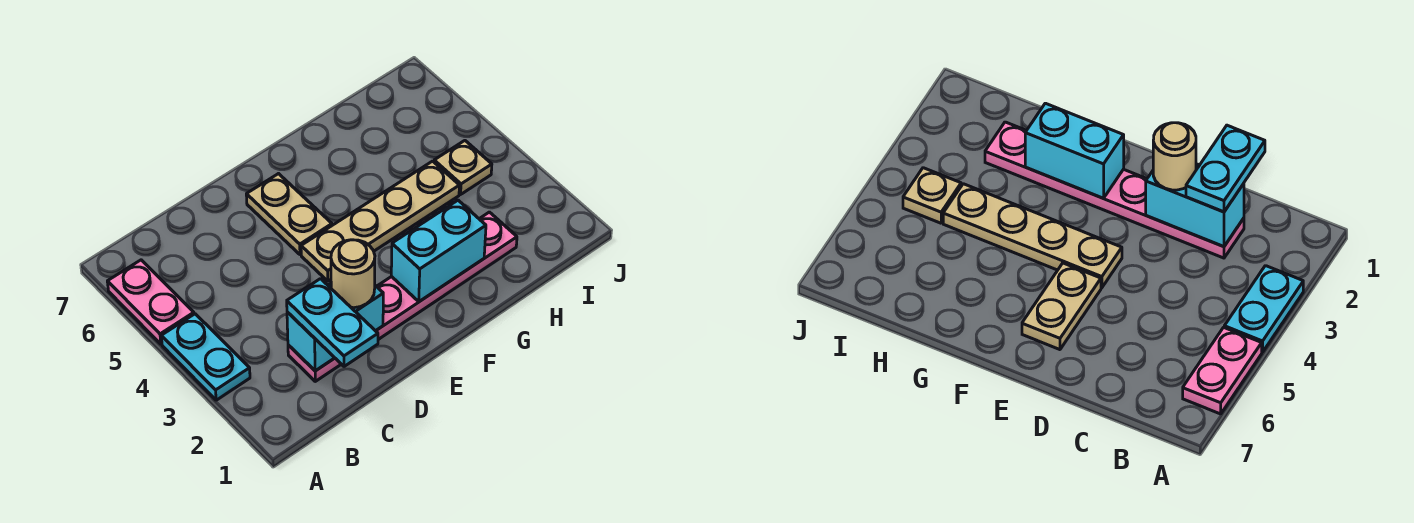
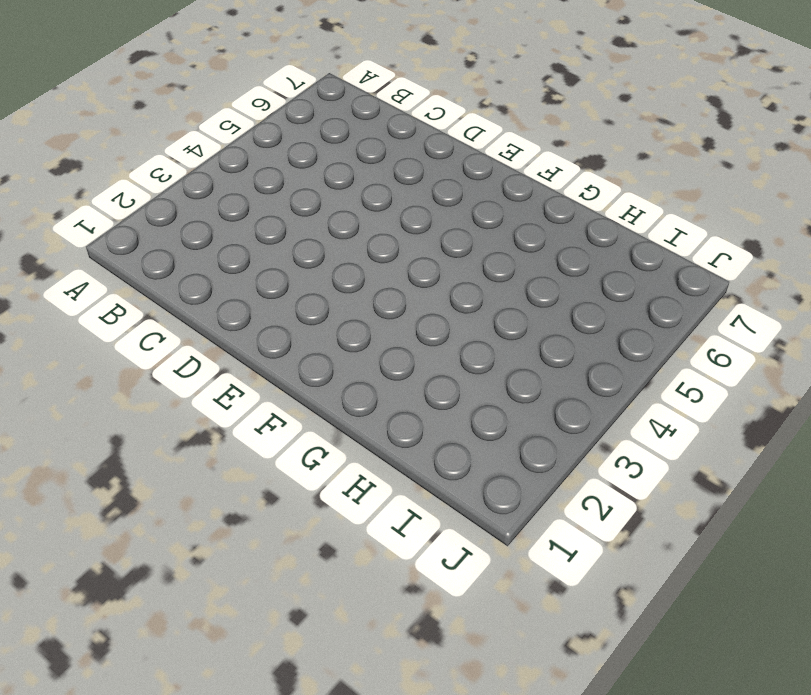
none -> cyan 1x2 plate [161,314,250,400]
none -> pink 1x2 plate [107,260,194,344]

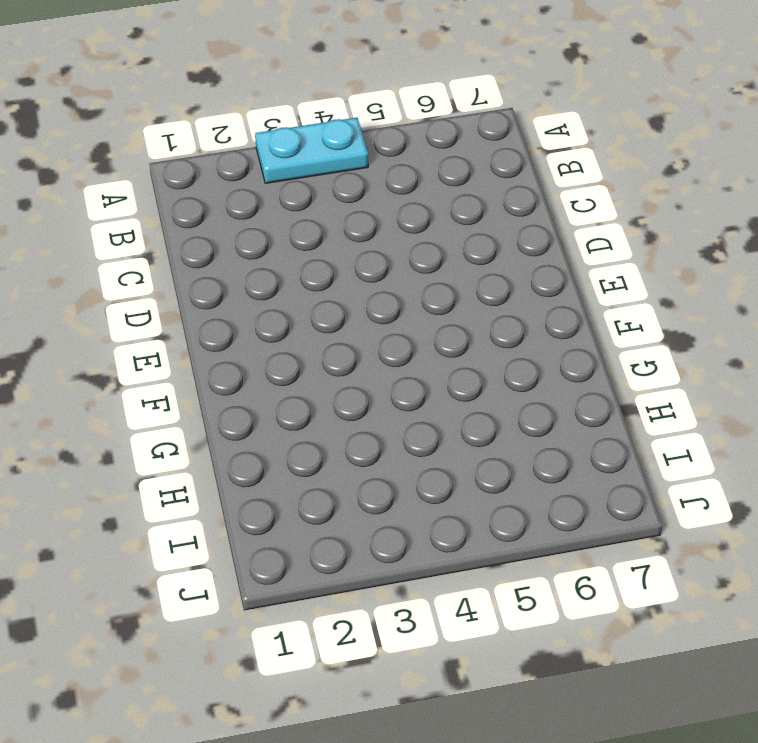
none -> pink 1x2 plate [107,260,194,344]
none -> pink 1x6 plate [288,212,517,381]

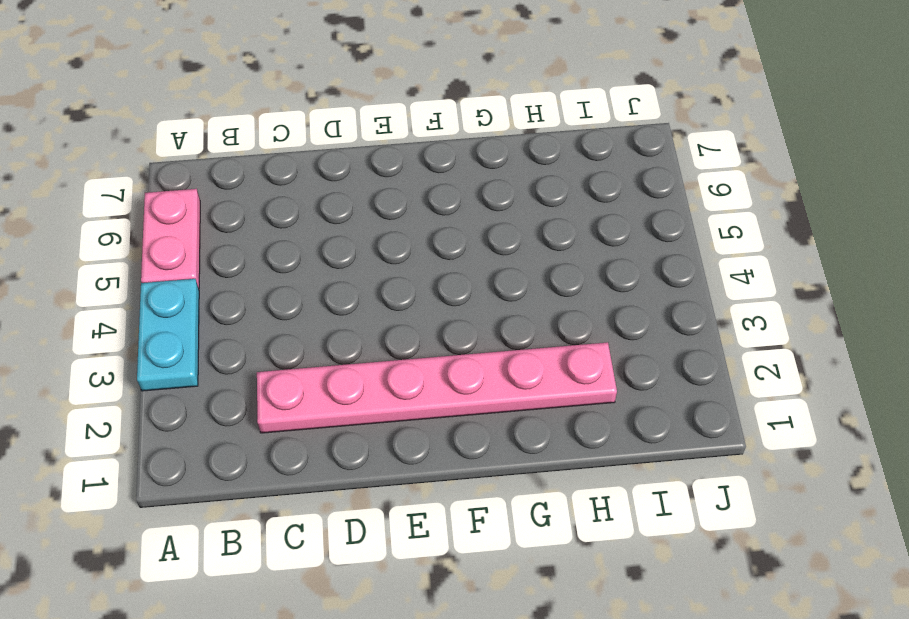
none -> tan 1x4 plate [301,161,459,281]
none -> tan 1x2 plate [246,174,332,255]

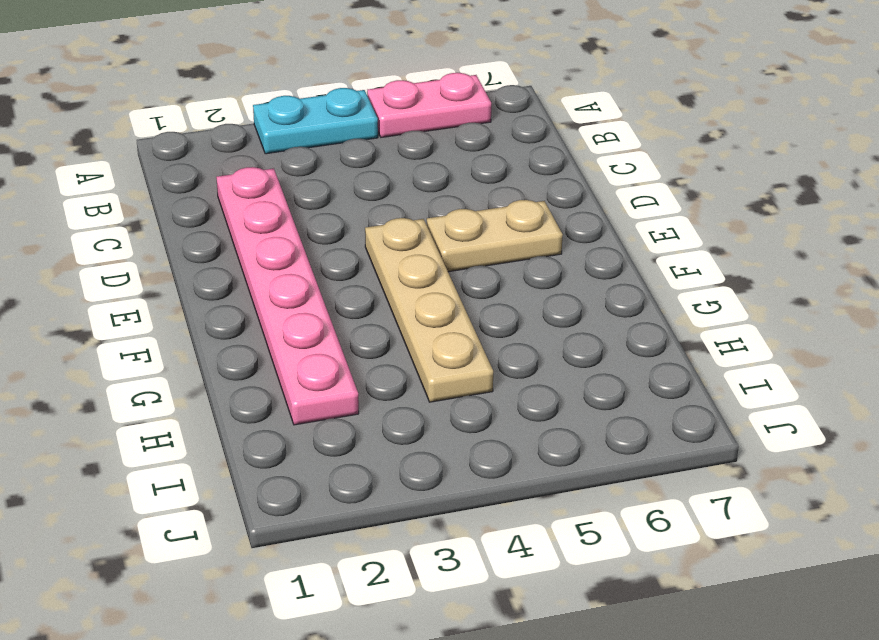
none -> tan 1x1 plate [434,141,492,194]
none -> cyan 1x2 brick [287,283,383,371]

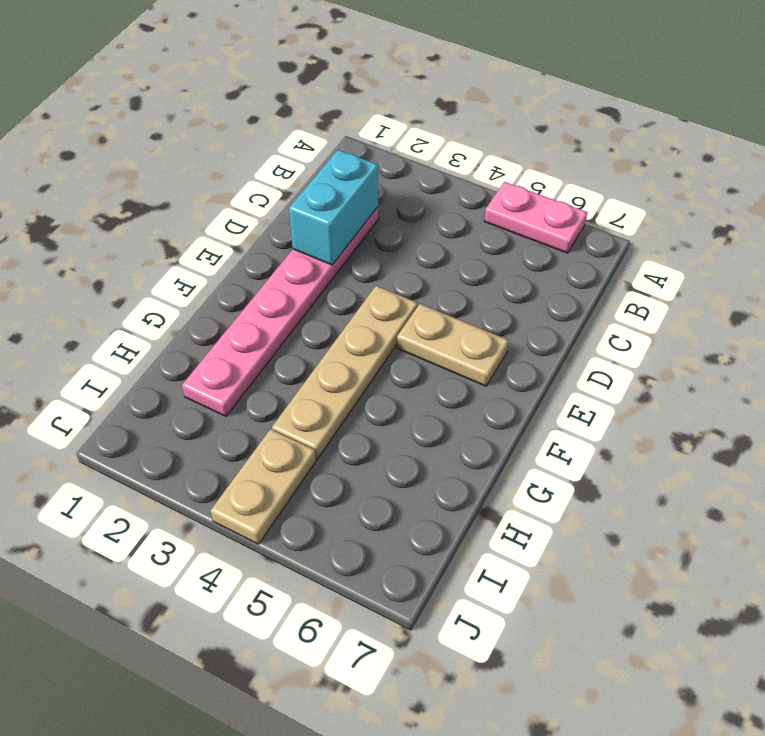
tan 1x2 plate [211,429,316,544] -> tan 1x1 plate [434,141,492,194]
none -> cyan 1x2 plate [161,314,250,400]
none -> cyan 1x2 brick [391,200,486,302]

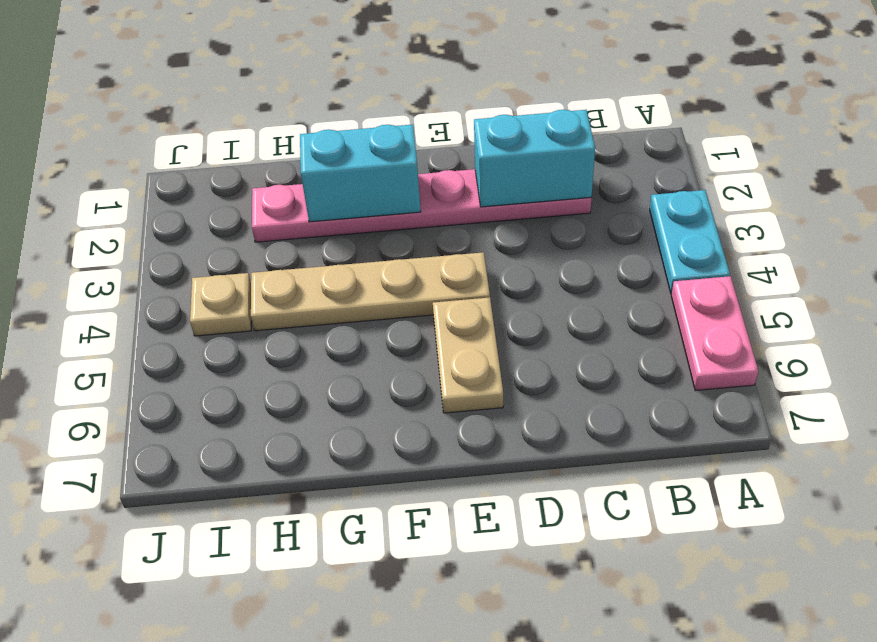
none -> cyan 1x2 plate [287,279,378,366]
none -> tan 1x1 round brick [331,240,375,308]

